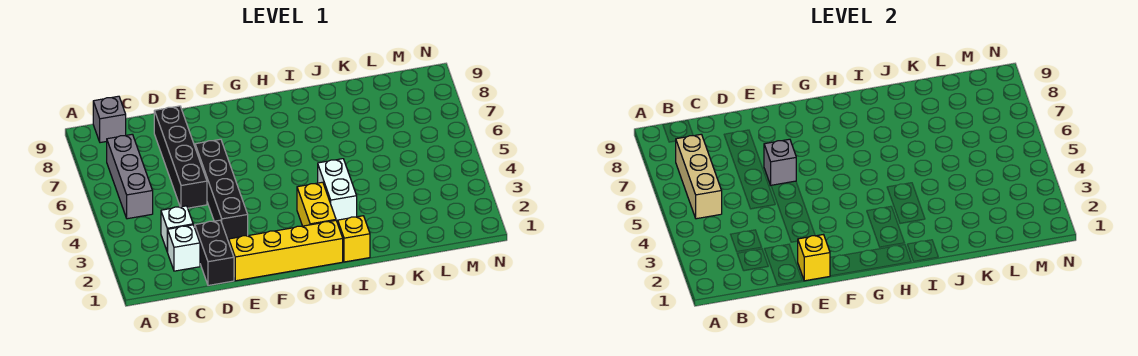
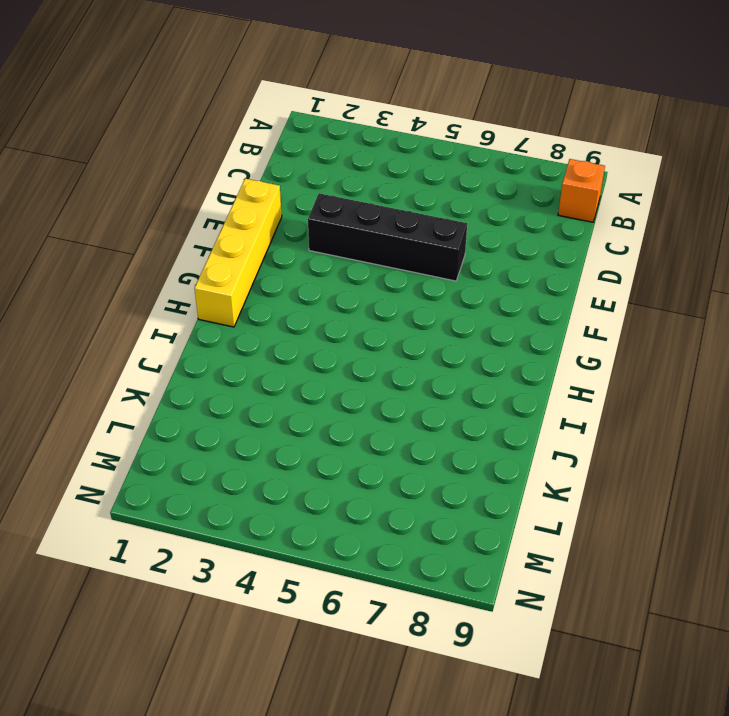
orange 1x1 brick [558,159,605,222] -> grey 1x1 brick [93,96,126,143]
none -> grey 1x3 brick [107,134,153,219]
none -> white 1x1 brick [168,225,200,271]
none -> white 1x1 brick [161,206,193,252]

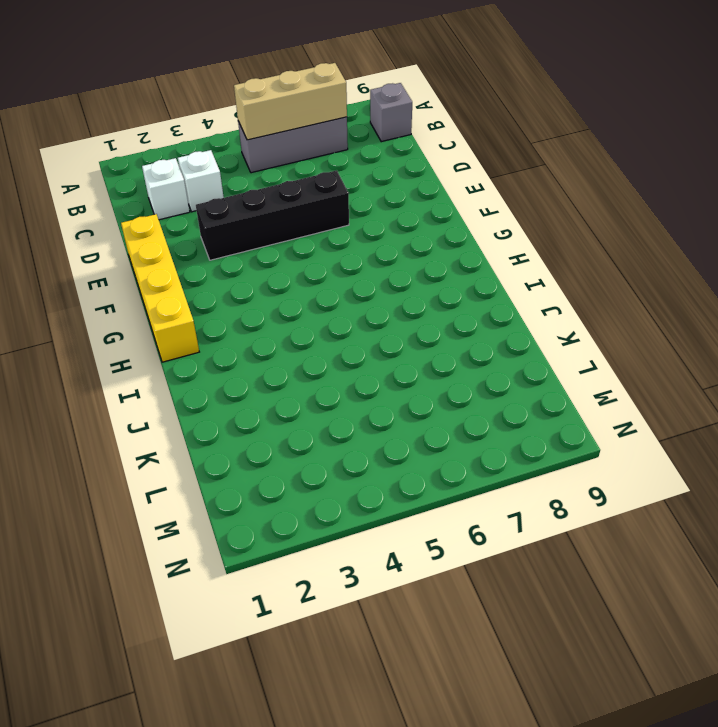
none -> black 1x2 brick [195,220,234,285]
none -> black 1x4 brick [154,106,207,208]
none -> yellow 1x2 brick [297,182,336,226]

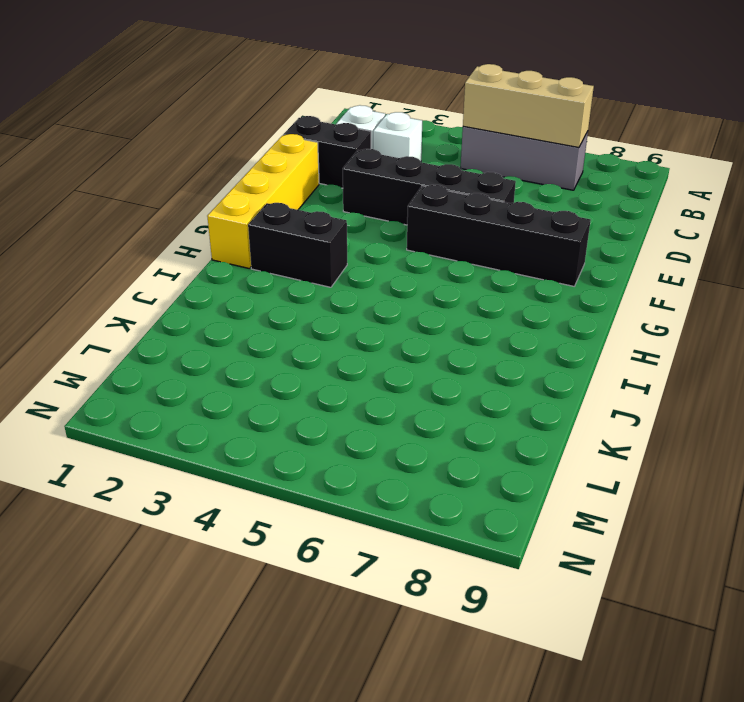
black 1x4 brick [407,185,591,286] -> black 1x4 brick moved to [154,106,207,208]
black 1x2 brick [248,203,347,287] -> yellow 1x2 brick [297,182,336,226]
none -> grey 1x1 brick [93,96,126,143]
none -> yellow 1x1 brick [338,216,370,262]
none -> white 1x2 brick [318,159,357,223]

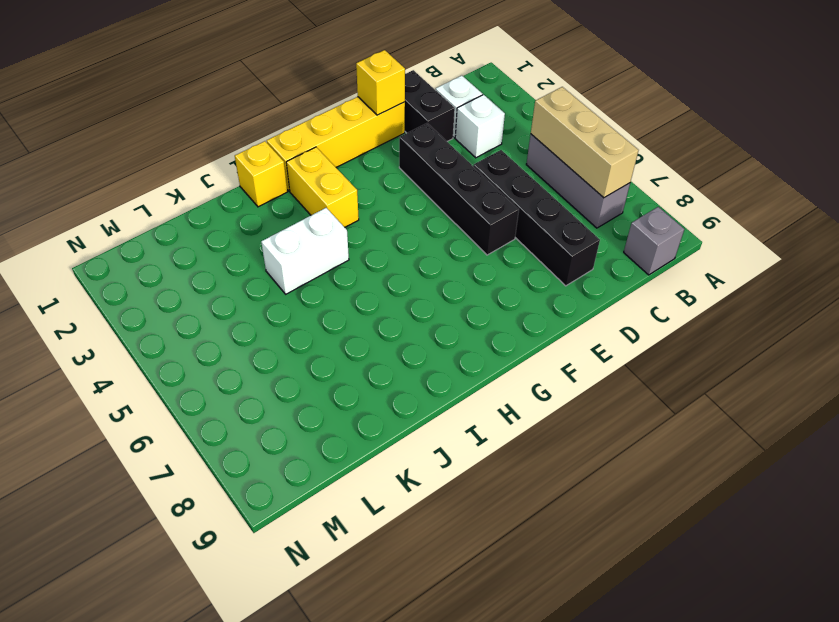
white 1x2 brick [261,208,349,294] -> white 1x2 brick turned to [318,159,357,223]
none -> grey 1x1 brick [764,139,796,185]

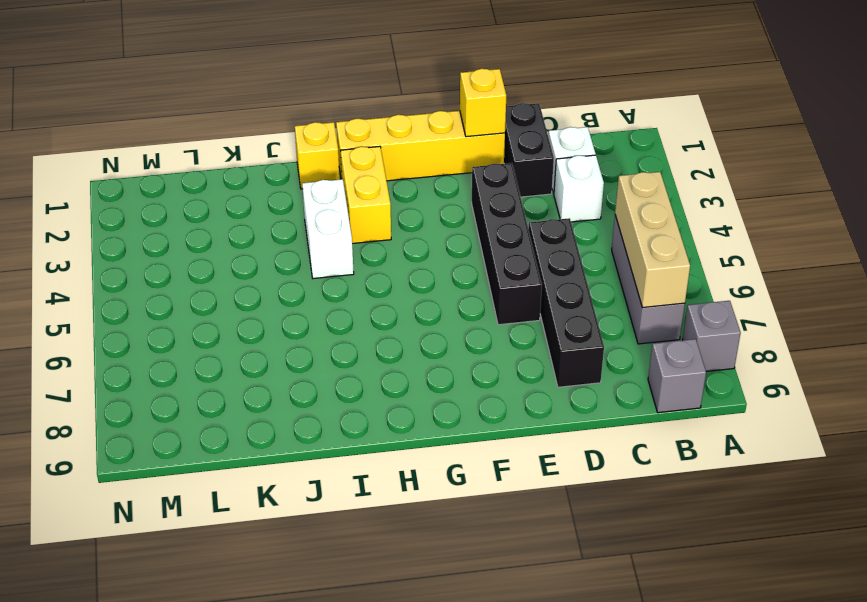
grey 1x1 brick [683,301,741,372] -> grey 1x1 brick moved to [764,139,796,185]

